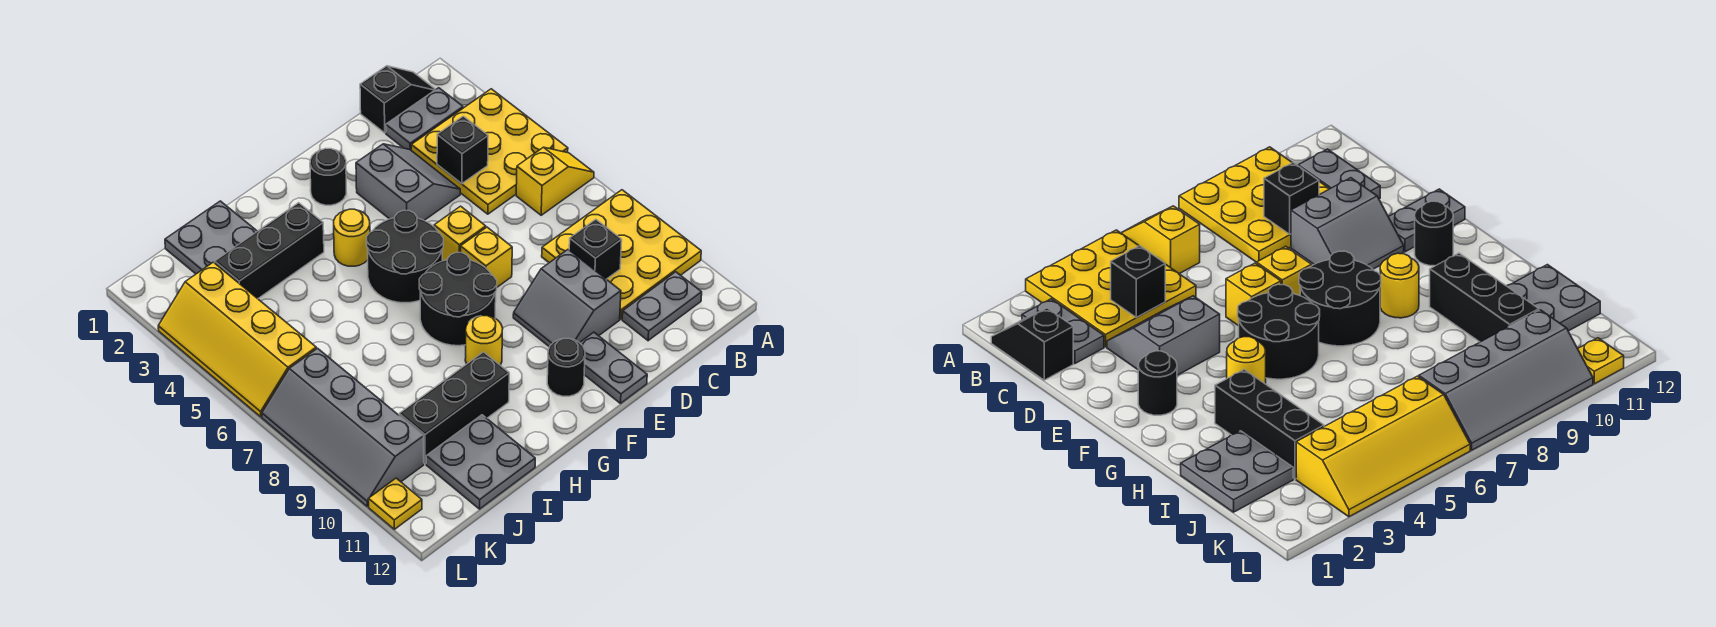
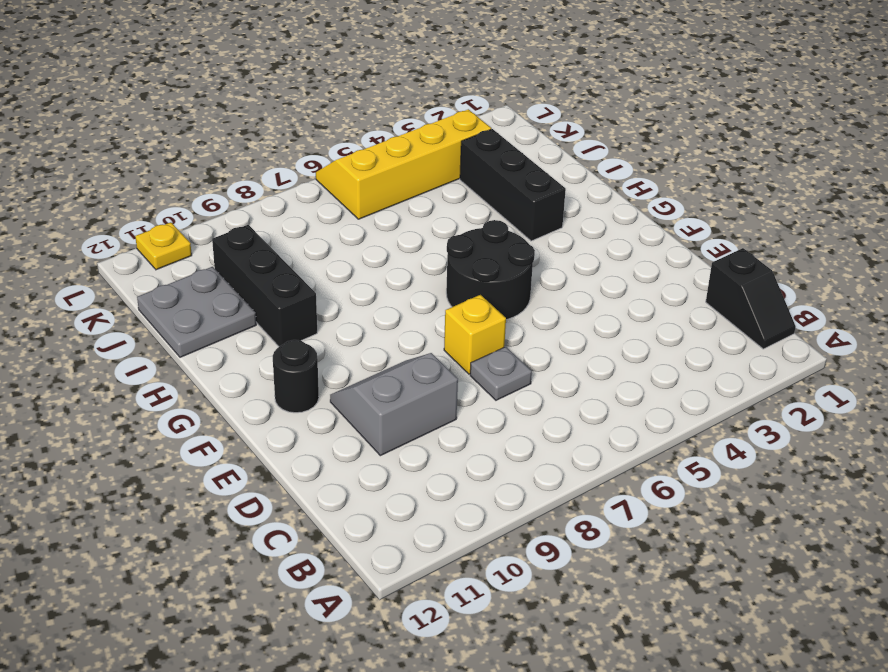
grey 1x1 plate [470,347,532,400] -> none
none -> yellow 3x3 plate [411,89,568,214]
none -> yellow 1x2 slope [516,147,594,215]
none -> yellow 3x3 plate [542,190,701,319]

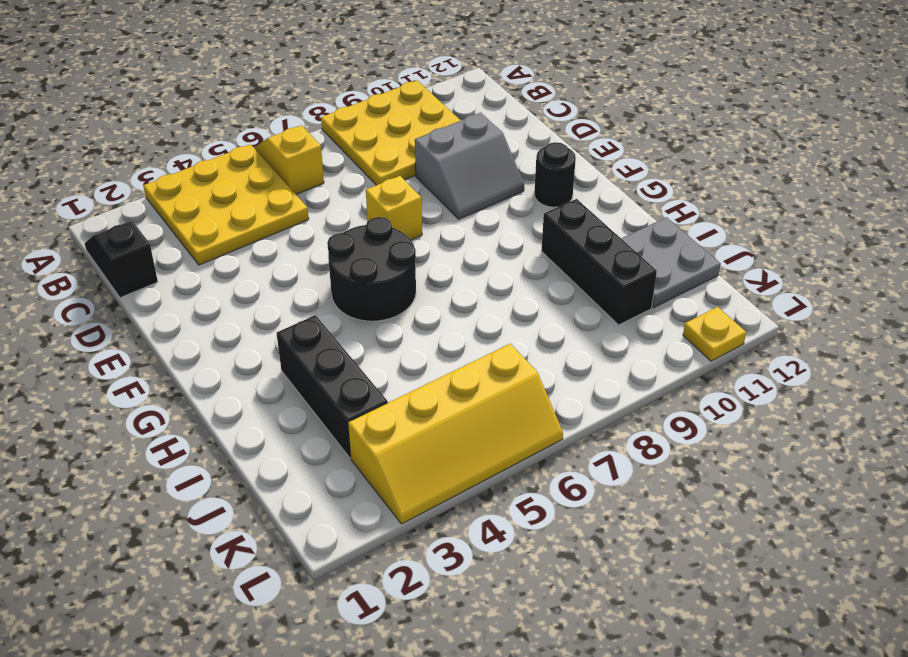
none -> grey 1x2 plate [386,88,463,150]
none -> grey 1x2 plate [622,272,702,341]
none -> grey 2x2 slope [356,144,460,220]

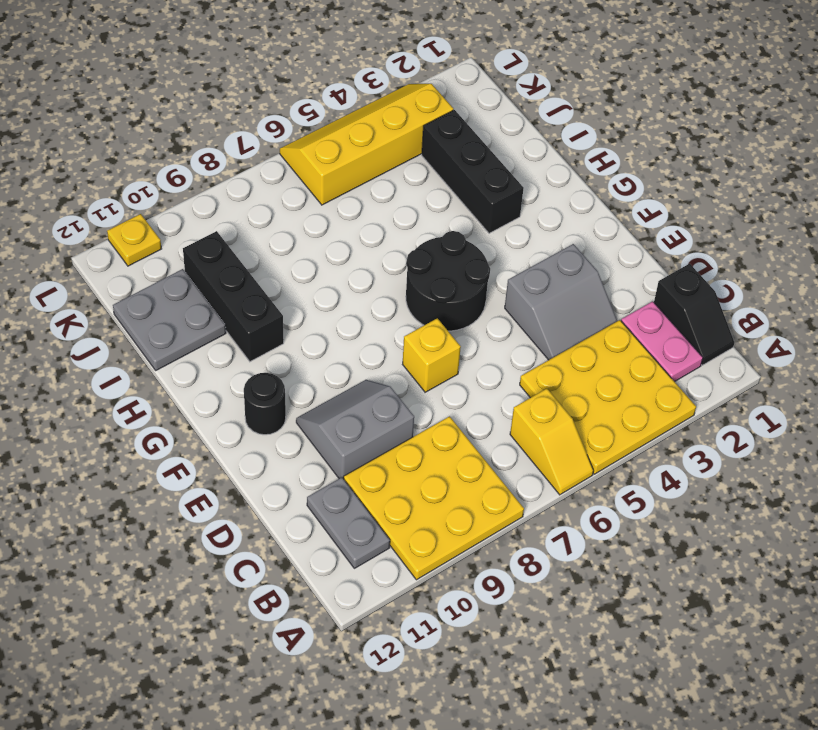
pink 1x2 plate [621,301,703,382] -> grey 1x2 plate [386,88,463,150]
none -> yellow 1x1 brick [434,206,486,261]
none -> grey 1x2 plate [580,332,647,403]
none -> black 1x1 round brick [310,149,346,205]

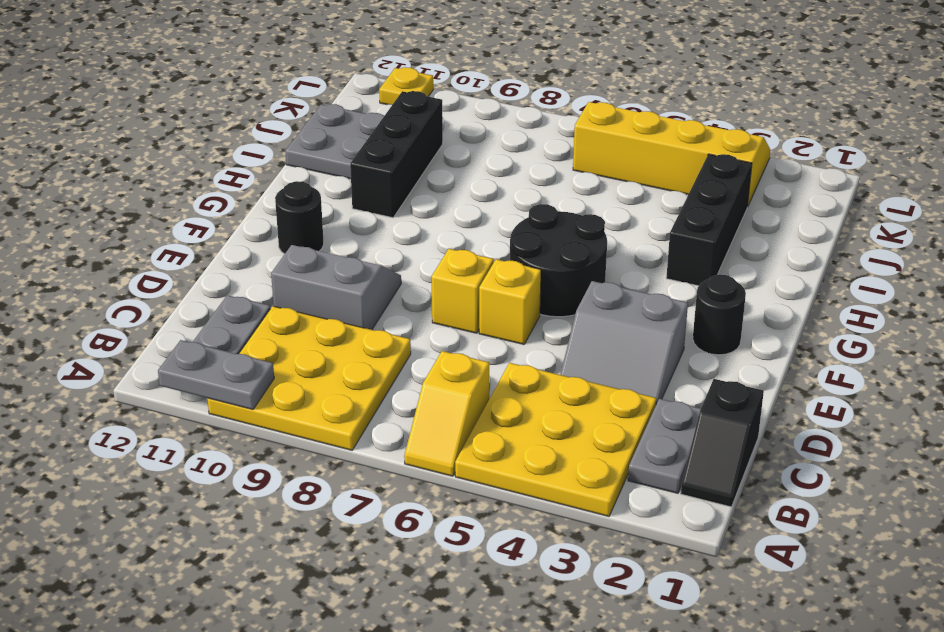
grey 1x2 plate [158,340,274,409] -> grey 1x2 plate moved to [580,332,647,403]
none -> black 2x2 round brick [419,253,497,346]
none -> yellow 1x1 round brick [334,209,370,266]
none -> yellow 1x1 round brick [465,316,503,365]

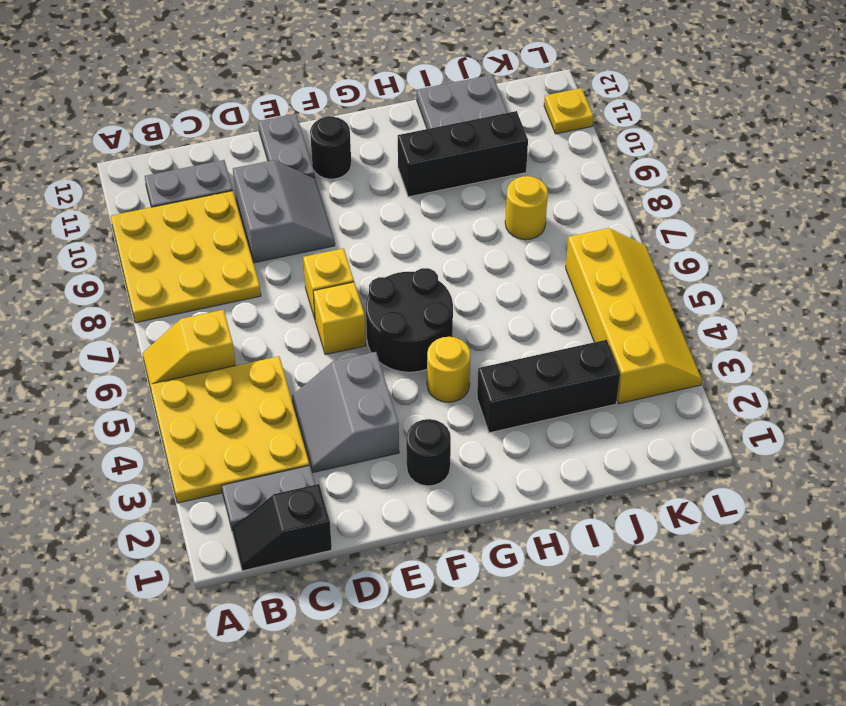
yellow 1x1 round brick [505,176,548,240] -> yellow 1x1 round brick moved to [465,316,503,365]
none -> black 2x2 round brick [419,253,497,346]
none -> grey 2x2 plate [165,201,257,274]
none -> grey 2x4 slope [262,348,424,506]

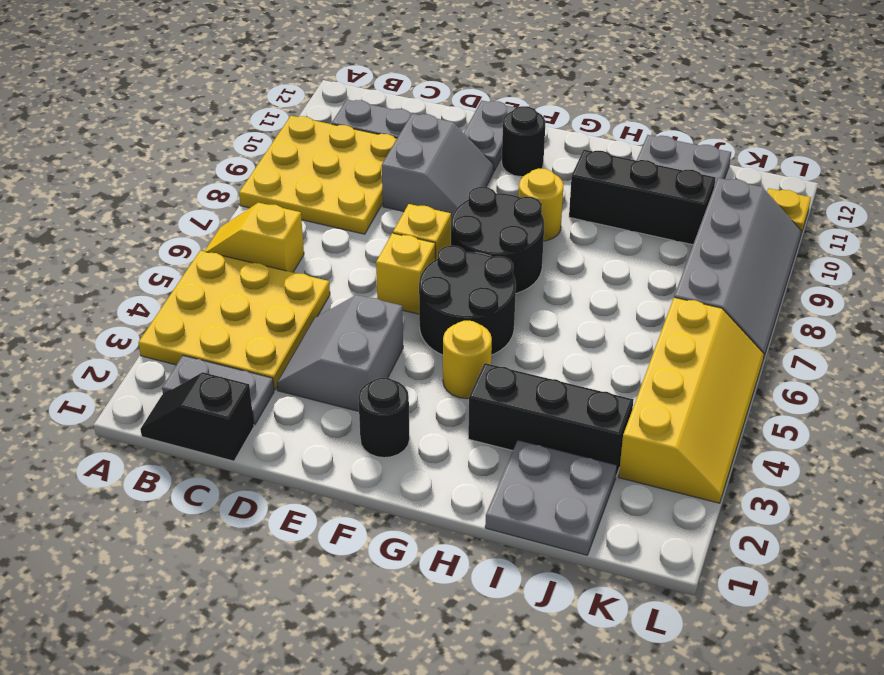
none -> black 1x1 brick [437,116,488,184]
none -> black 1x1 brick [569,219,622,279]

